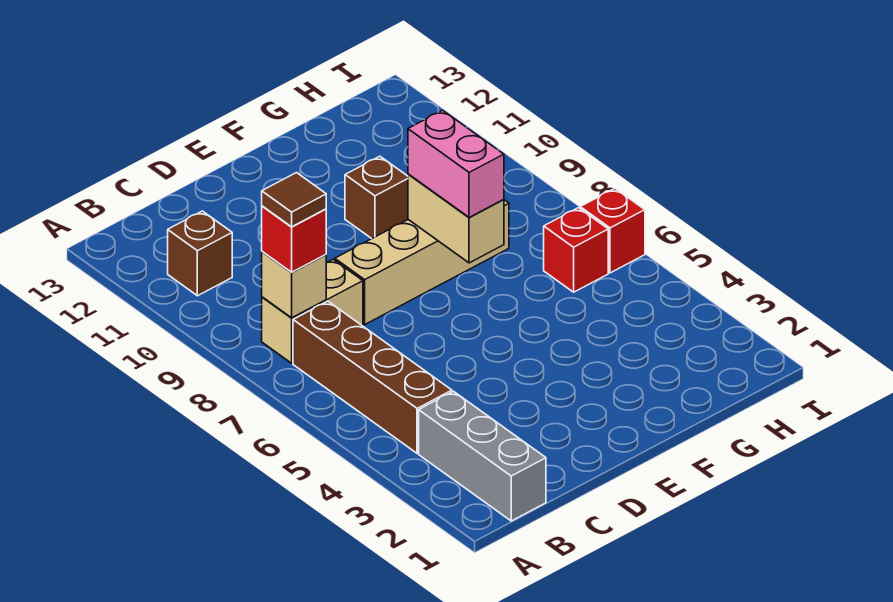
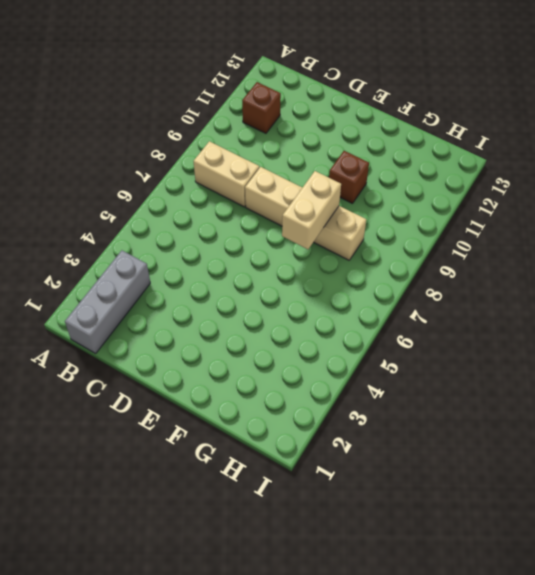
none -> brown 1x4 brick [293,301,452,453]
none -> red 1x1 brick [544,208,608,292]
none -> red 1x1 brick [580,188,645,273]

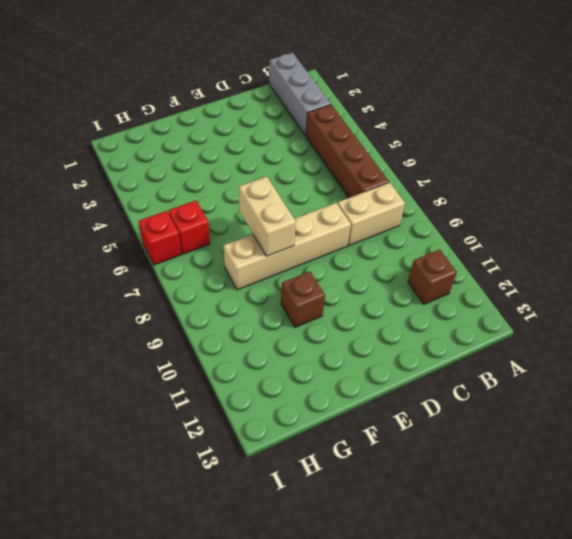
none -> tan 1x1 brick [262,252,326,318]
none -> red 1x1 brick [262,206,326,272]
none -> pink 1x2 brick [408,110,504,217]

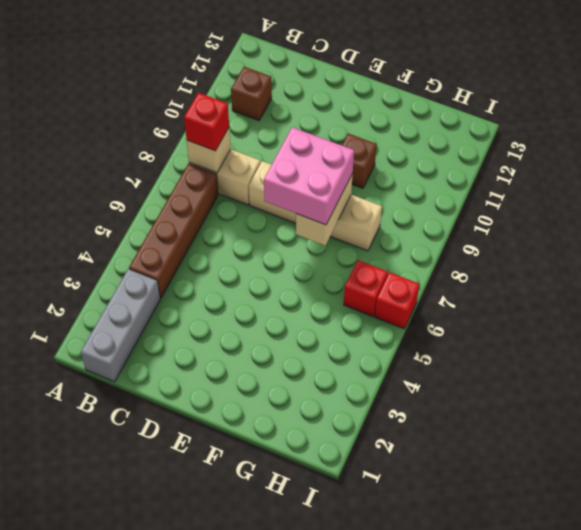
pink 2x2 brick [264,127,354,225] -> pink 1x2 brick [408,110,504,217]
none -> brown 1x1 tile [262,173,326,227]

